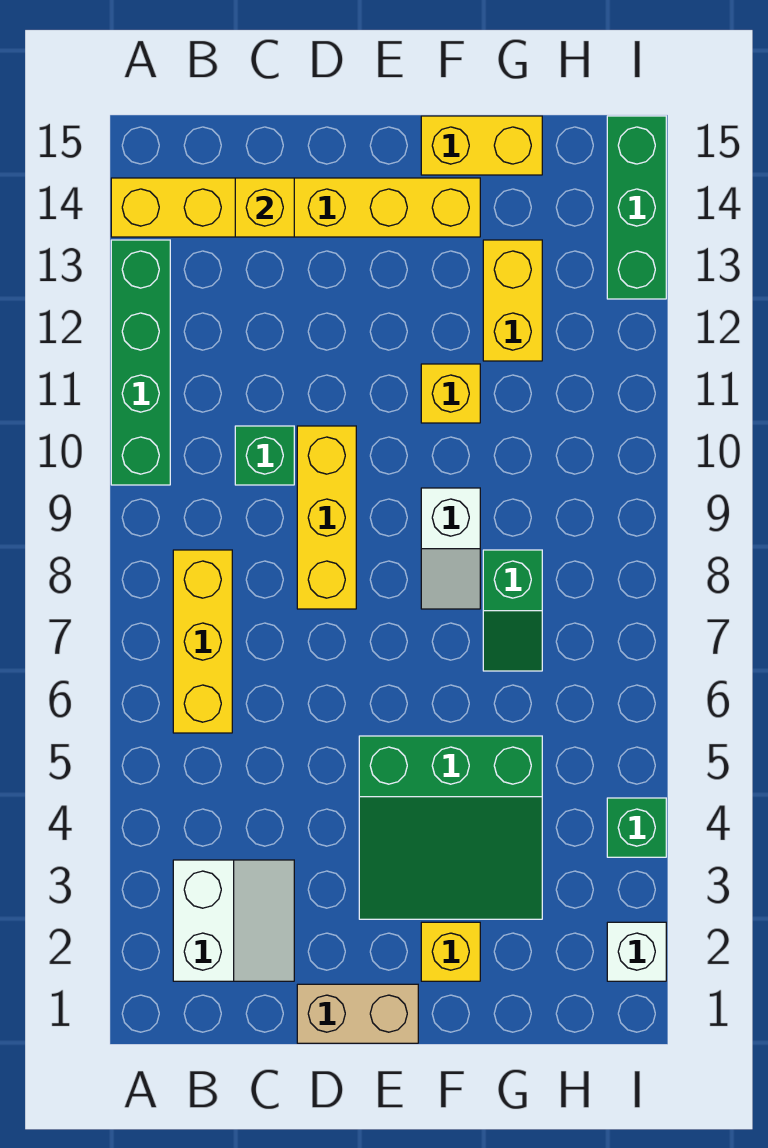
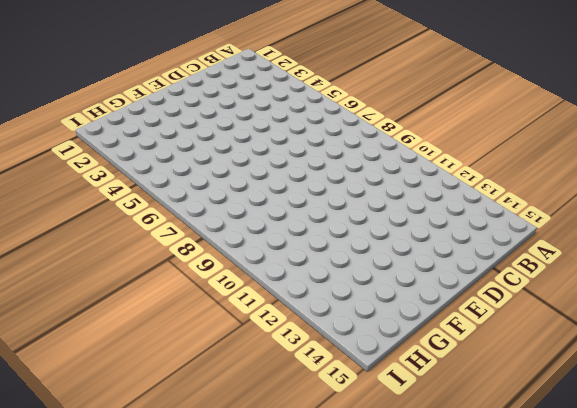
none -> green 1x4 brick [111,240,170,485]
none -> yellow 1x6 brick [111,178,480,237]
none -> white 2x2 slope [173,860,294,981]

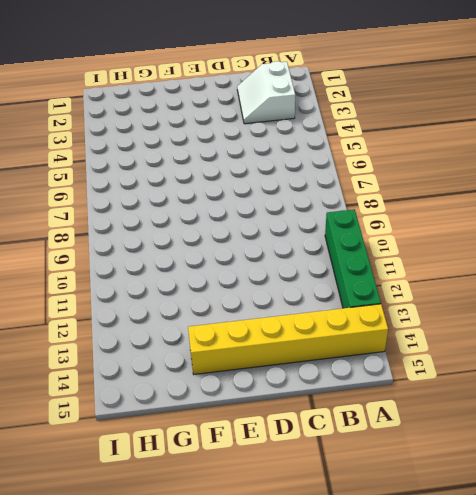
none -> yellow 1x3 brick [173,550,232,733]
none -> green 1x1 brick [235,426,294,485]
none -> tan 1x2 brick [297,984,418,1043]

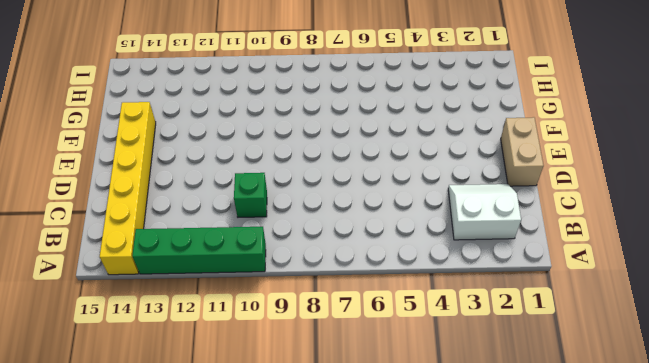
none -> yellow 1x3 brick [173,550,232,733]
none -> yellow 1x3 brick [297,426,356,609]
none -> green 3x3 slope [359,736,542,919]

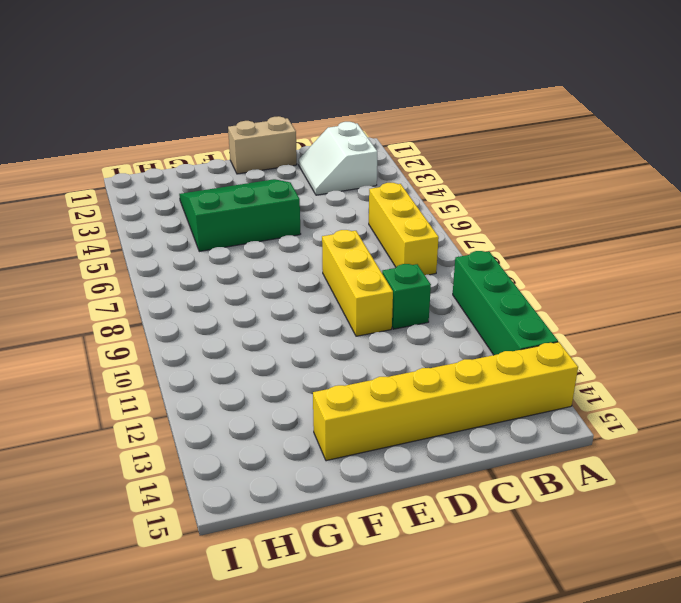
none -> yellow 1x1 brick [421,922,480,981]
none -> white 1x2 slope [421,488,480,609]
none -> yellow 1x1 brick [421,364,480,423]

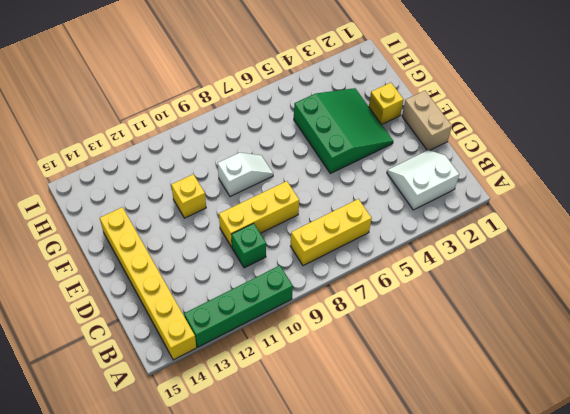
none -> yellow 1x2 brick [421,116,542,175]
none -> green 1x2 slope [483,550,542,671]
none -> yellow 1x2 brick [483,240,542,361]

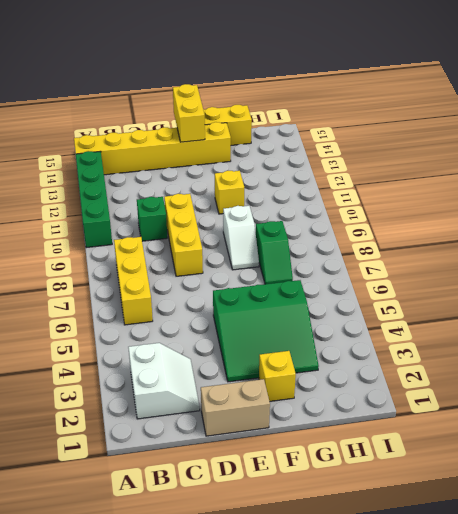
yellow 1x2 brick [173,84,205,142] -> yellow 1x2 brick moved to [483,240,542,361]
none -> white 1x1 brick [607,922,666,981]
none -> green 1x1 brick [607,798,666,857]
none -> green 1x3 brick [607,116,666,299]

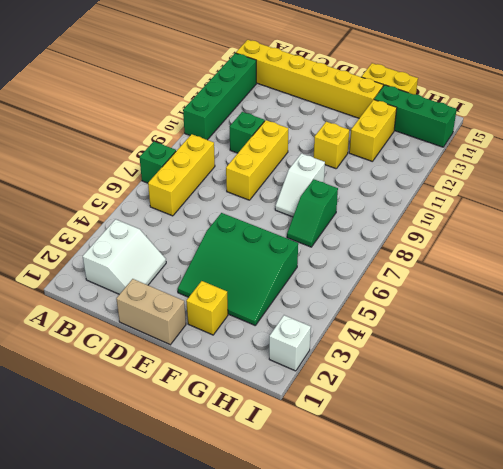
green 1x1 brick [140,142,176,183] -> green 1x1 brick moved to [607,798,666,857]
green 1x3 brick [374,85,457,147] -> green 1x3 brick turned to [607,116,666,299]
none -> yellow 1x1 brick [235,178,294,237]

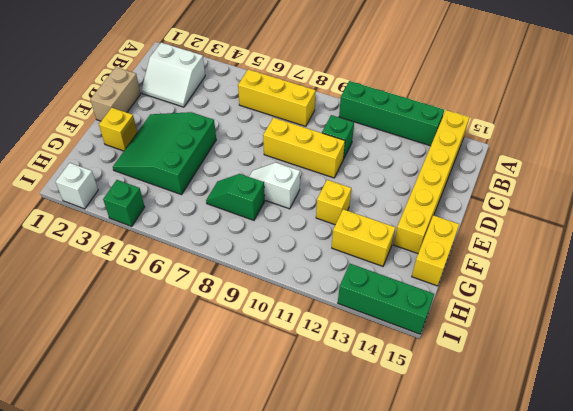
none -> yellow 1x1 brick [235,178,294,237]

